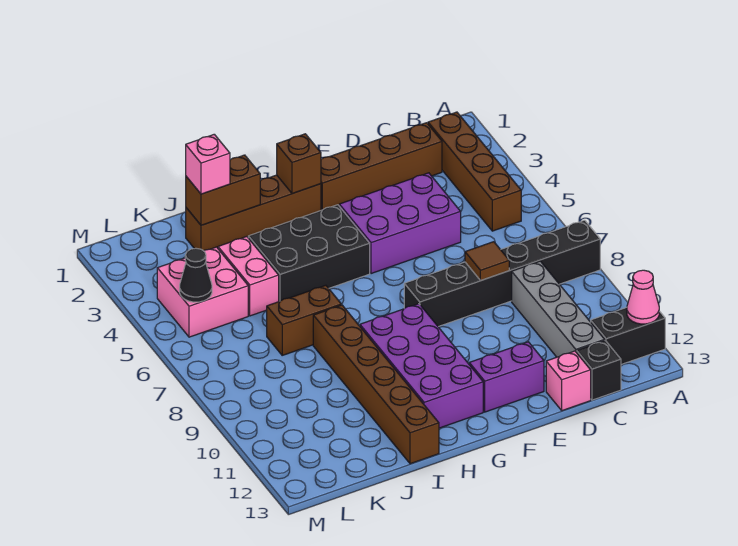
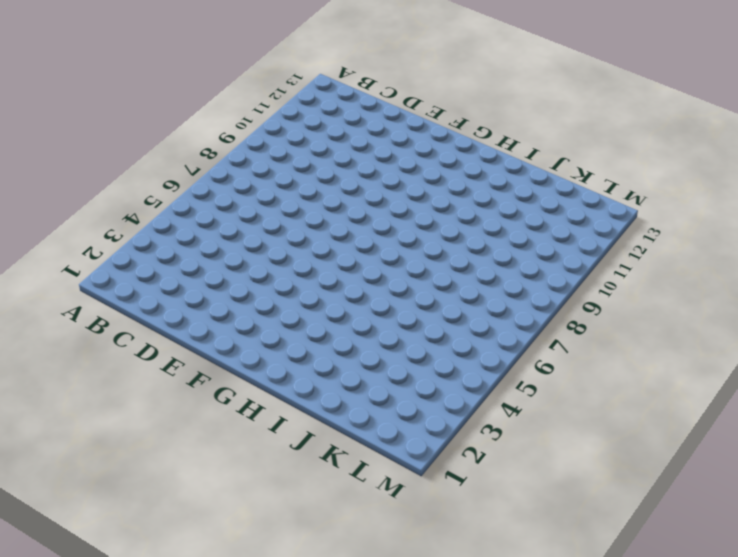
none -> black 1x6 brick [404,220,600,327]
none -> black 1x2 brick [591,307,665,364]
none -> brown 1x4 brick [428,112,521,231]

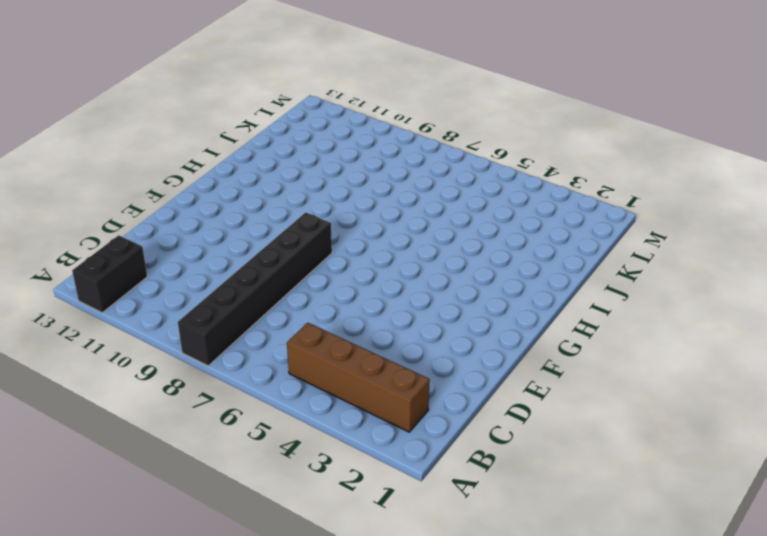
none -> brown 1x4 brick [321,123,442,210]
none -> grey 1x4 brick [512,261,605,357]
none -> black 1x1 brick [577,341,621,400]

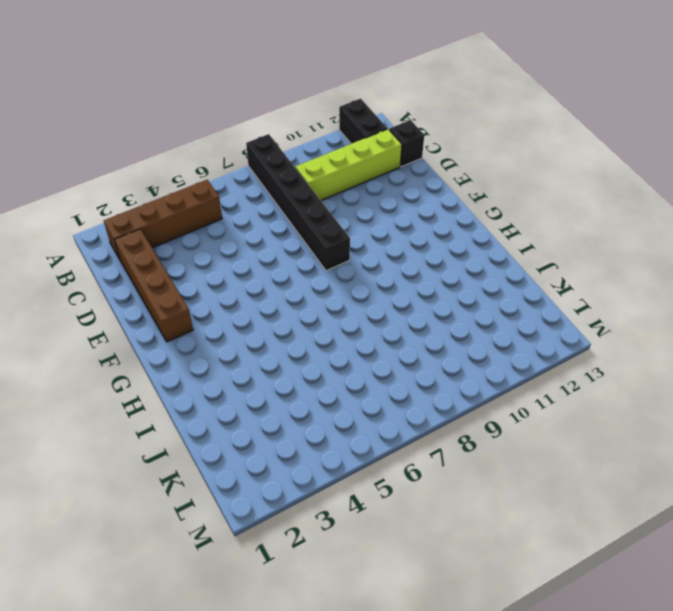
lime 1x4 brick [296,129,402,200] -> grey 1x4 brick [512,261,605,357]
none -> purple 2x3 brick [339,173,461,274]
none -> pink 1x1 brick [546,351,591,411]
none -> purple 1x2 brick [469,342,544,412]

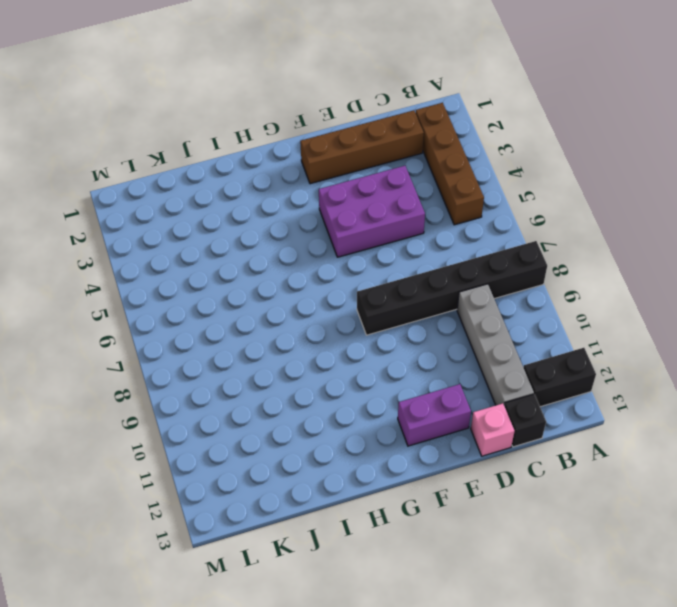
none -> brown 1x4 brick [186,175,321,251]
none -> black 2x3 brick [248,205,370,301]
none -> purple 2x4 brick [360,304,483,428]

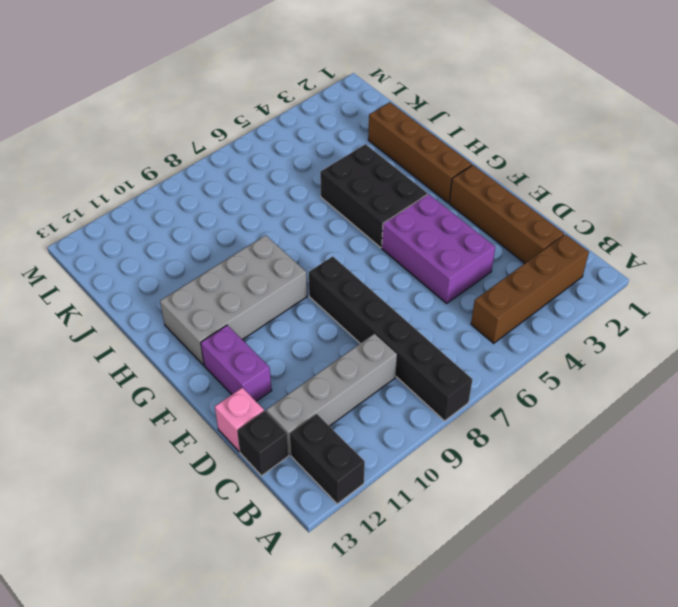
grey 2x4 brick [160,235,307,365] -> purple 2x4 brick [360,304,483,428]
none -> brown 1x2 brick [267,285,341,355]
none -> brown 1x6 brick [313,305,439,464]
none -> pink 1x2 brick [218,237,279,316]

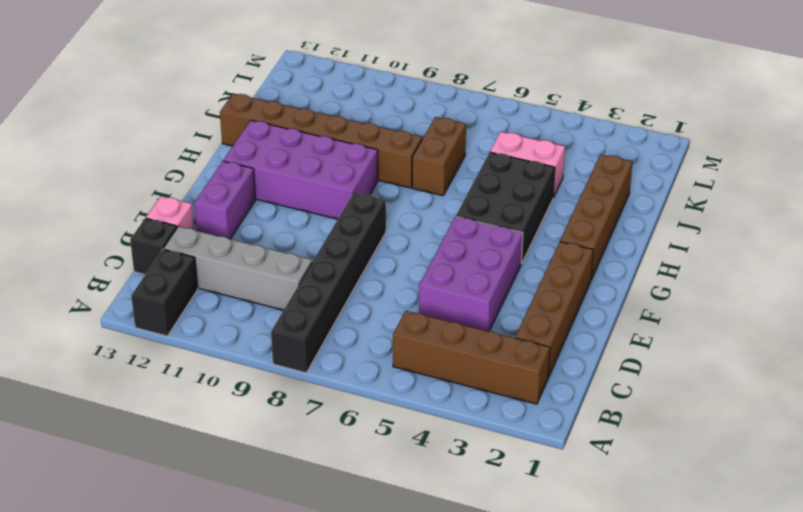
none -> pink 2x2 brick [157,247,248,337]
none -> pink 1x1 cone [627,270,659,324]
none -> brown 1x1 tile [465,242,509,280]

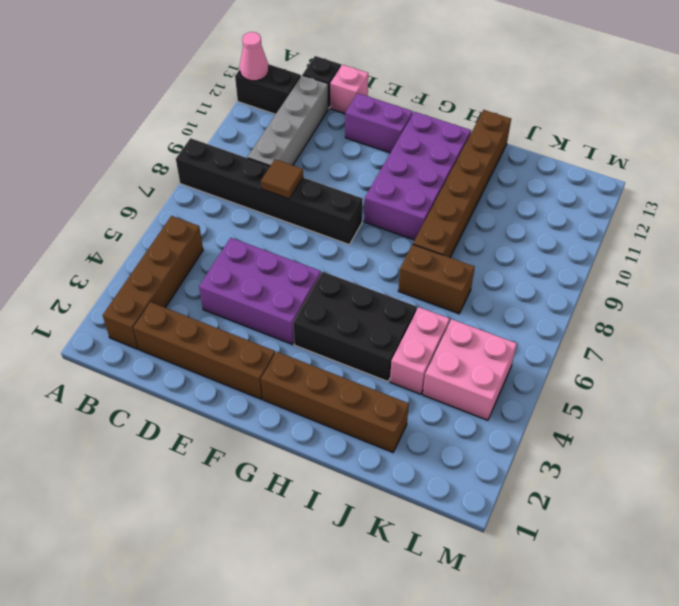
none -> brown 1x1 brick [277,134,321,194]
none -> brown 1x2 brick [186,155,260,225]
none -> black 1x1 cone [180,248,212,302]

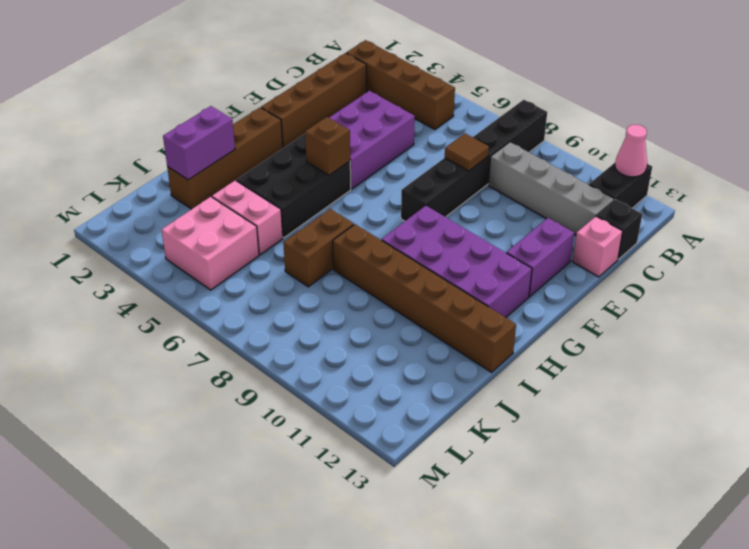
brown 1x1 brick [305,117,350,175] -> brown 1x1 brick moved to [277,134,321,194]
purple 1x2 brick [163,106,235,180] -> brown 1x2 brick [186,155,260,225]
none -> black 1x1 cone [180,248,212,302]
none -> pink 1x1 brick [186,134,230,194]

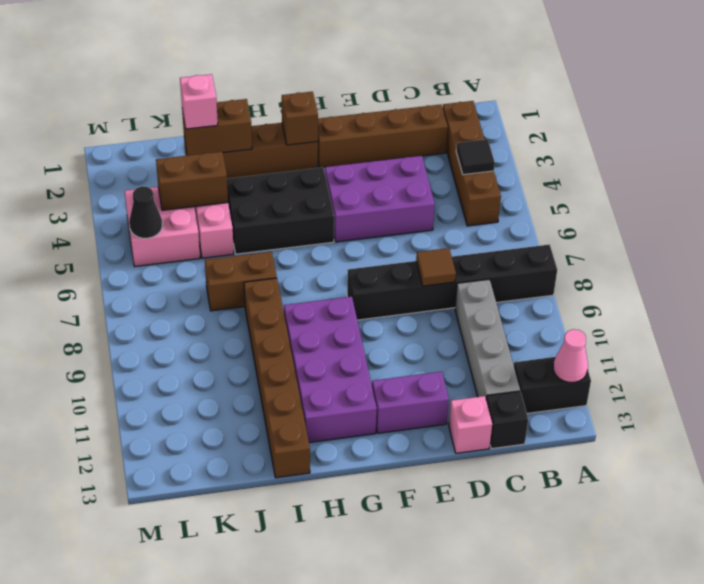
black 1x1 tile [456,139,495,175] -> none
brown 1x2 brick [156,152,228,210] -> none

